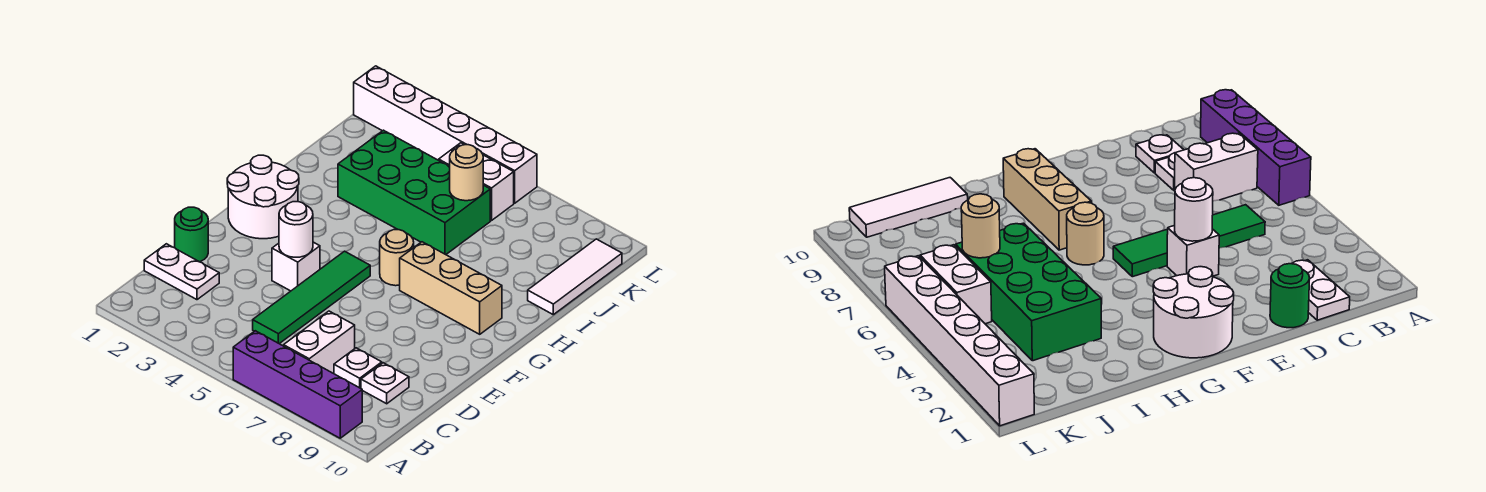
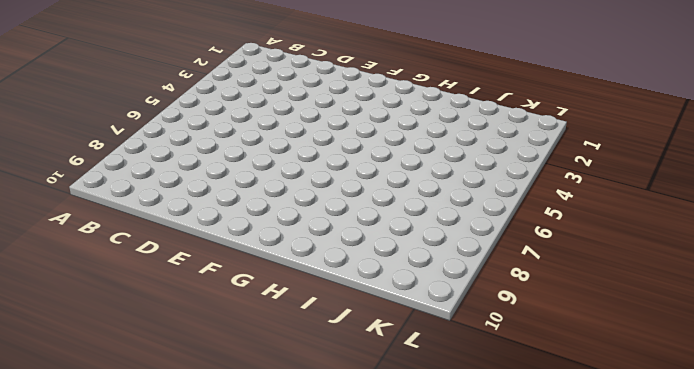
none -> purple 1x4 brick [233,331,362,438]
none -> white 1x2 brick [284,311,355,373]
none -> white 1x2 plate [144,244,219,300]

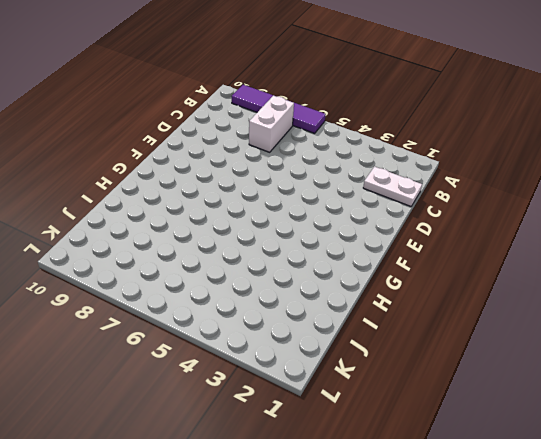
purple 1x4 tile [232,85,326,133] -> purple 1x4 brick [233,331,362,438]
none -> green 1x4 tile [253,251,370,344]
none -> white 1x1 plate [334,348,382,388]
none -> white 1x1 plate [361,363,409,404]

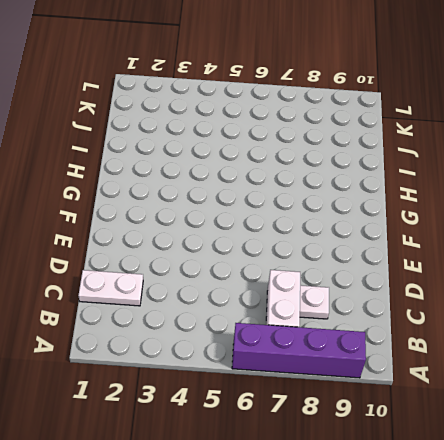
none -> green 1x4 tile [253,251,370,344]
none -> white 1x1 plate [361,363,409,404]
none -> green 1x1 round brick [174,207,208,262]

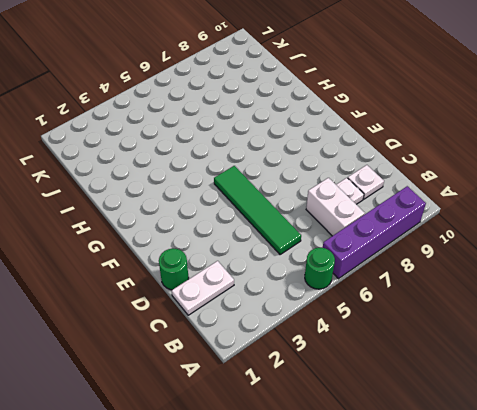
green 1x1 round brick [305,248,335,289] -> none
none -> white 1x1 brick [272,242,320,291]
none -> white 2x2 round brick [227,155,299,239]
none -> tan 1x1 round brick [380,230,414,286]

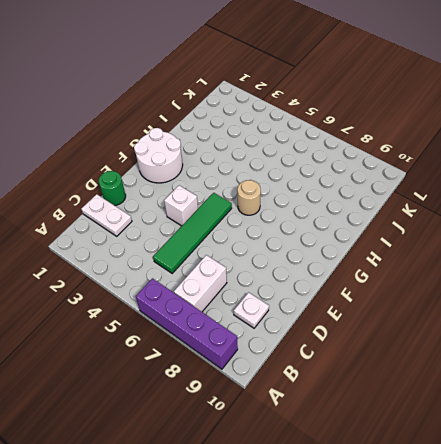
none -> white 1x1 plate [334,348,382,388]
none -> tan 1x3 brick [400,242,502,334]
none -> green 2x4 brick [338,130,490,255]

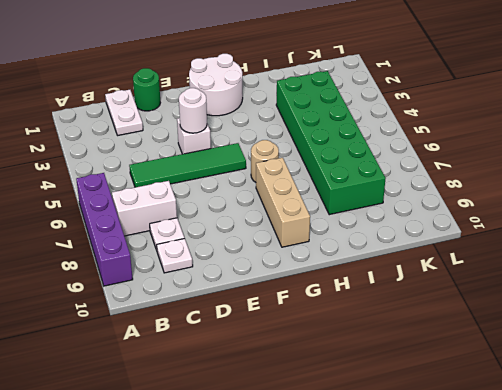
green 2x6 brick [276,71,386,215] -> green 2x4 brick [338,130,490,255]
none -> white 1x3 tile [528,239,622,315]
none -> white 1x2 brick [439,143,514,221]
none -> white 1x6 brick [354,66,537,203]

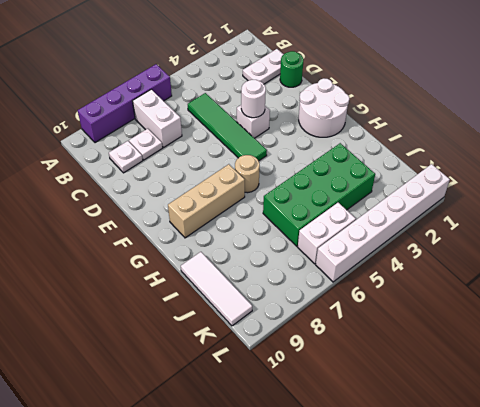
none -> tan 1x1 round brick [450,145,483,201]

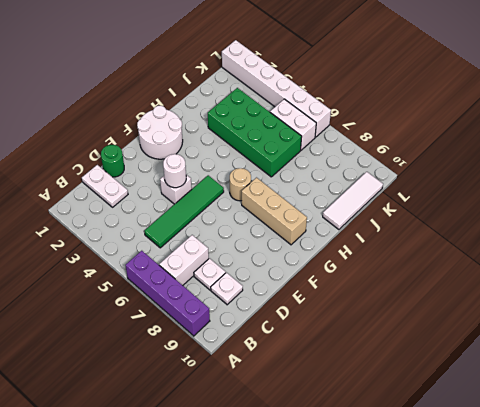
none -> tan 1x1 round brick [450,145,483,201]

